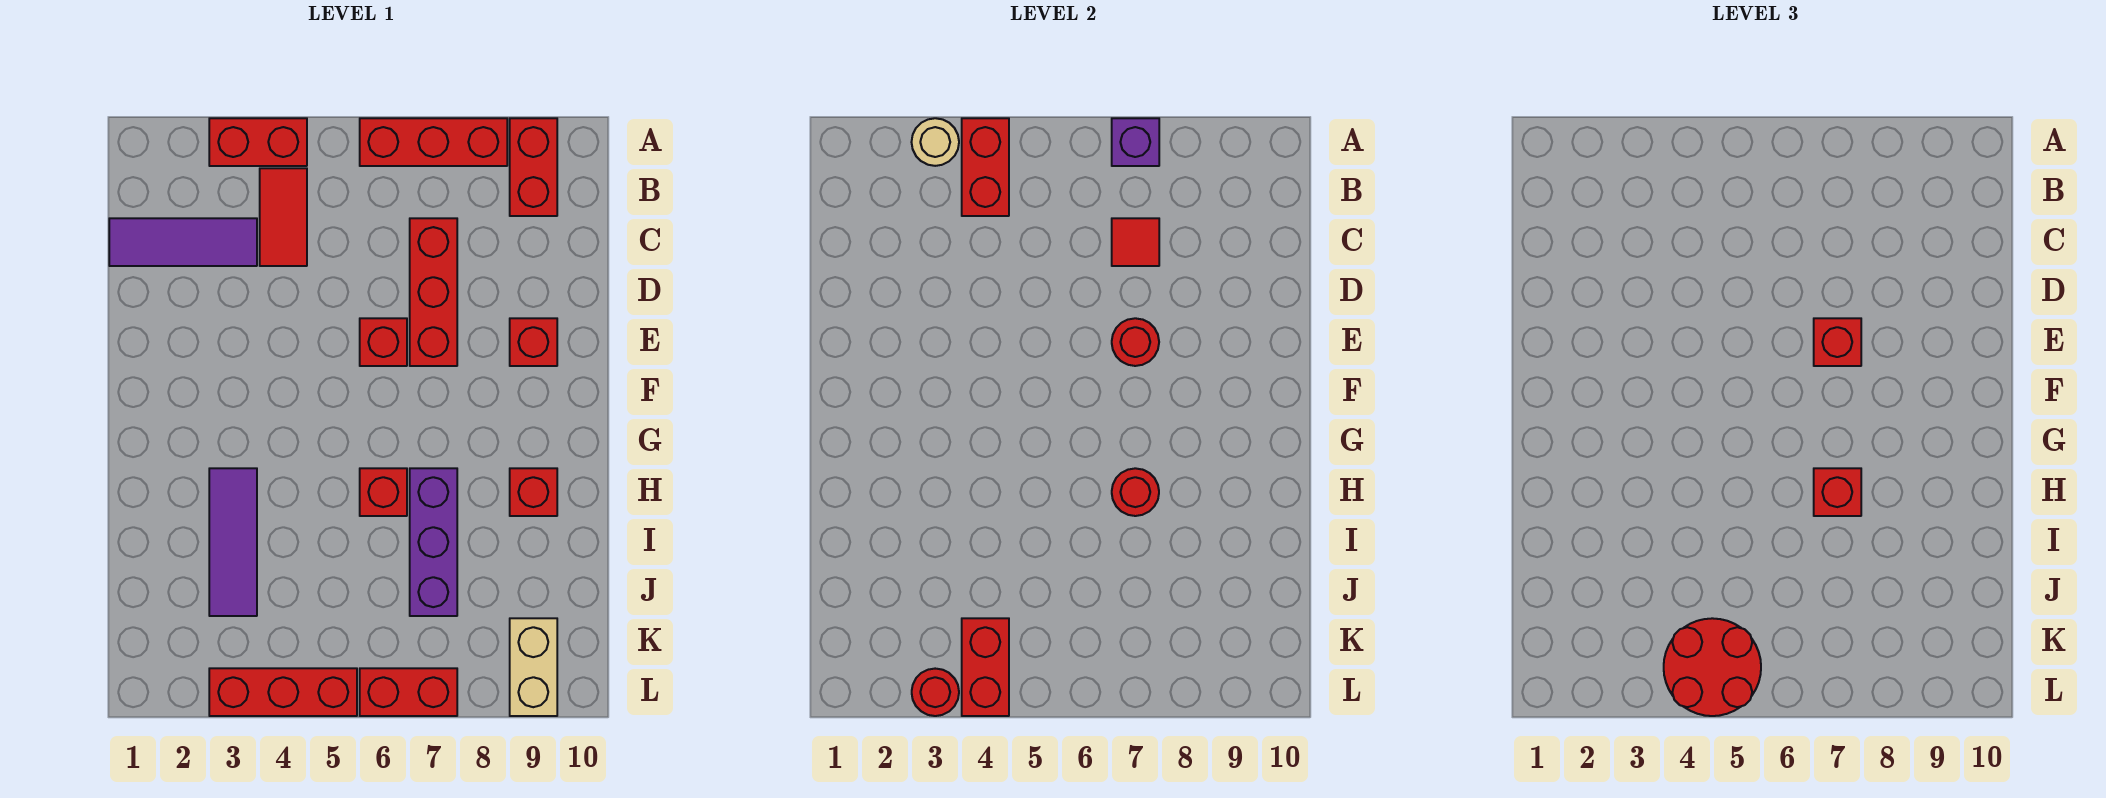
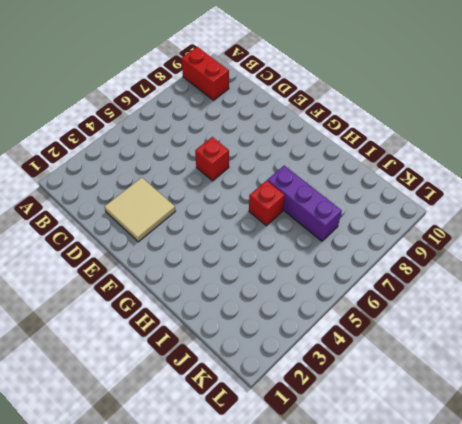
tan 2x2 tile [104,177,176,242] -> none
none -> red 1x2 brick [209,118,307,166]
none -> red 1x3 brick [360,118,507,166]
none -> red 1x2 tile [260,168,307,266]

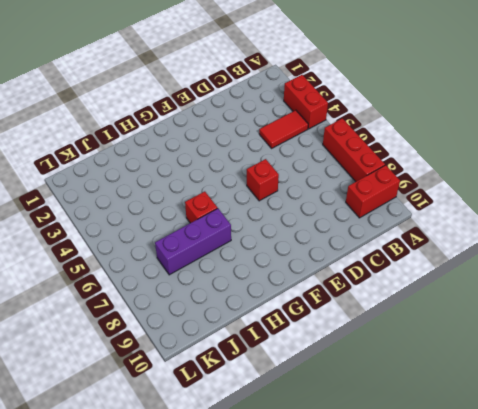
none -> purple 1x3 tile [109,218,257,266]
none -> red 1x3 brick [410,218,457,366]
none -> red 1x1 brick [510,318,557,366]

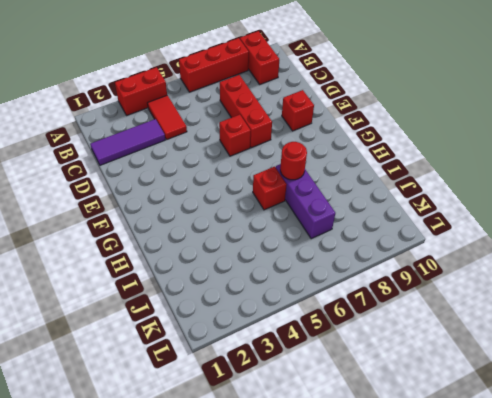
none -> purple 1x3 tile [209,468,257,616]
none -> red 1x1 brick [510,468,557,516]
none -> tan 1x2 brick [510,618,557,716]

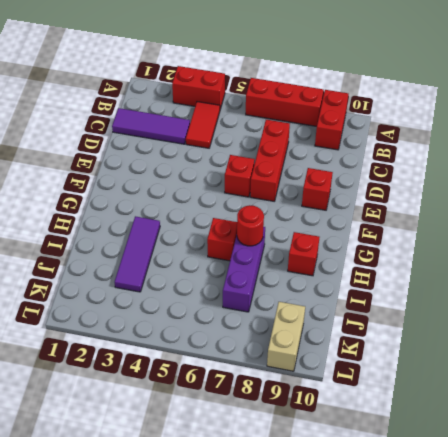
none -> red 1x3 brick [209,668,357,716]
none -> red 1x2 brick [360,668,457,716]
none -> tan 1x1 round brick [912,118,959,166]

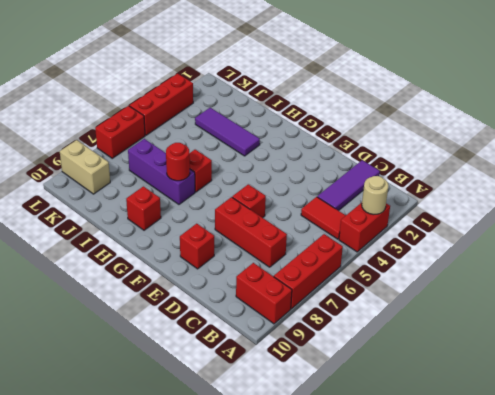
none -> red 1x2 brick [962,118,1009,216]
none -> purple 1x1 brick [1112,118,1159,166]
none -> red 1x1 tile [1112,218,1159,266]

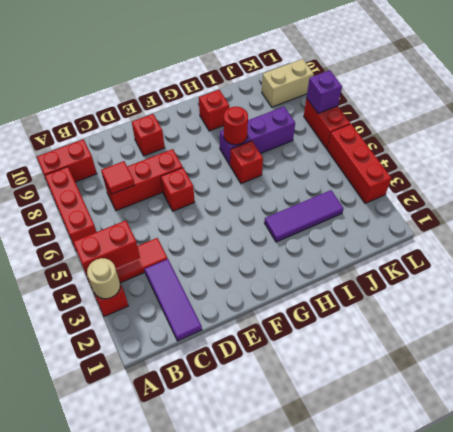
purple 1x1 brick [306,70,342,113] -> purple 1x1 brick moved to [1112,118,1159,166]
none -> red 1x1 round brick [1112,318,1159,366]
none -> red 1x2 brick [962,618,1009,716]
none -> red 1x1 round brick [912,669,959,716]

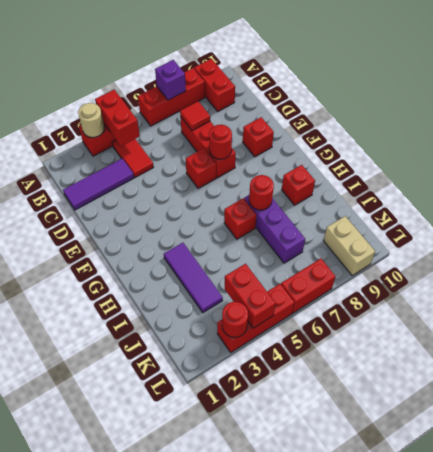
none -> red 1x1 brick [1814,318,1861,366]
none -> red 1x1 brick [1814,468,1861,516]
none -> red 2x2 round brick [1664,618,1761,716]

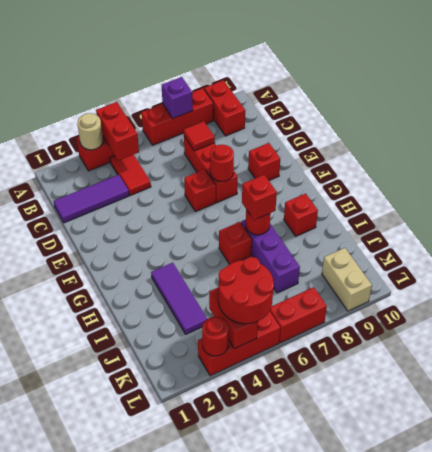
none -> red 1x1 brick [1814,318,1861,366]

